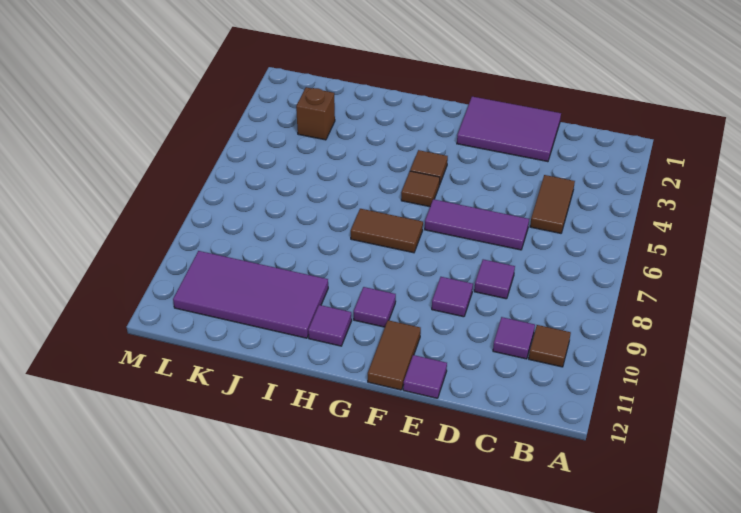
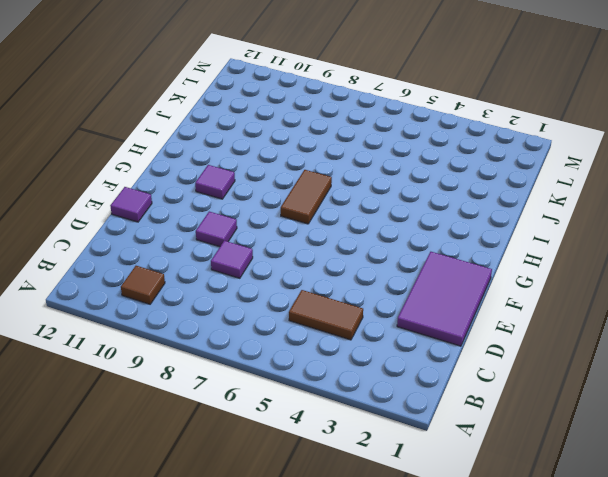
none -> purple 1x1 tile [493,317,535,359]
none -> purple 1x3 tile [425,199,529,250]
none -> brown 1x2 tile [368,320,421,390]

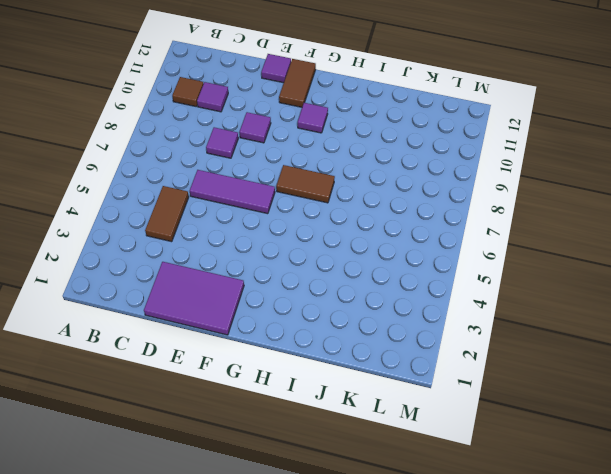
none -> brown 1x1 tile [410,150,448,185]
none -> brown 1x1 tile [401,171,440,207]
none -> purple 1x1 tile [308,305,352,346]

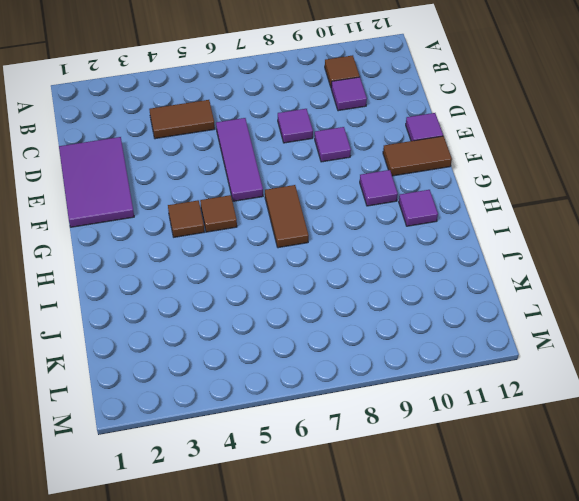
none -> purple 2x4 tile [173,251,328,338]
none -> brown 1x1 brick [296,87,335,140]

